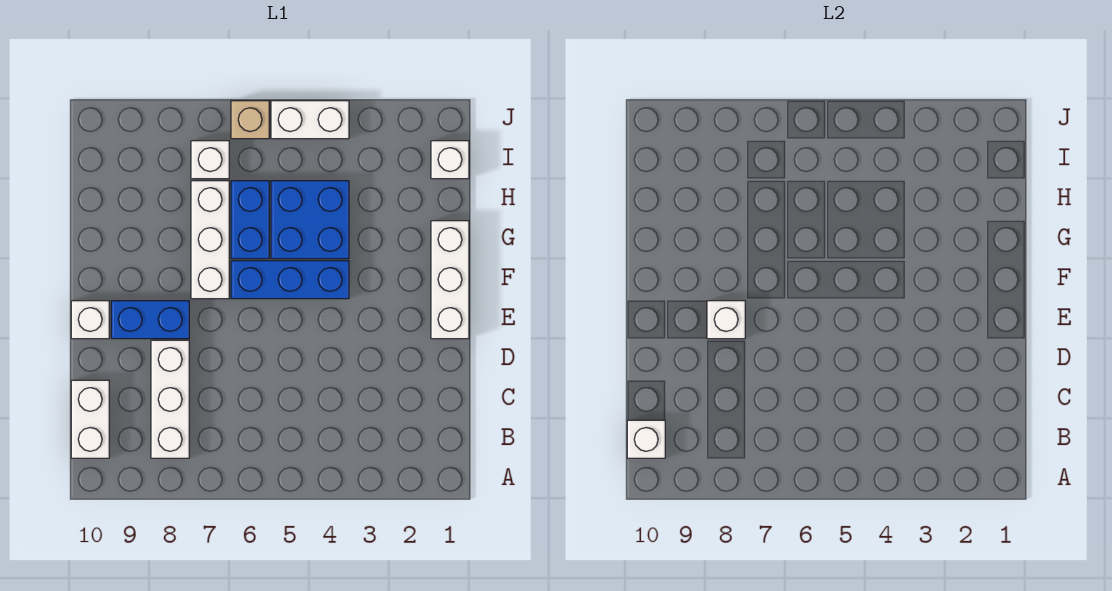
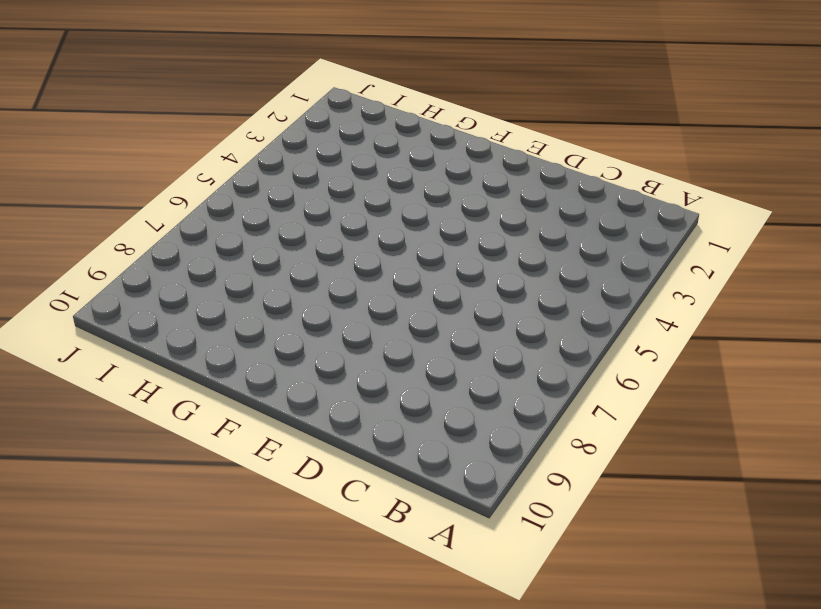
none -> white 1x3 brick [151,340,189,458]
none -> white 1x2 brick [71,380,109,458]
none -> white 1x3 brick [431,221,469,339]

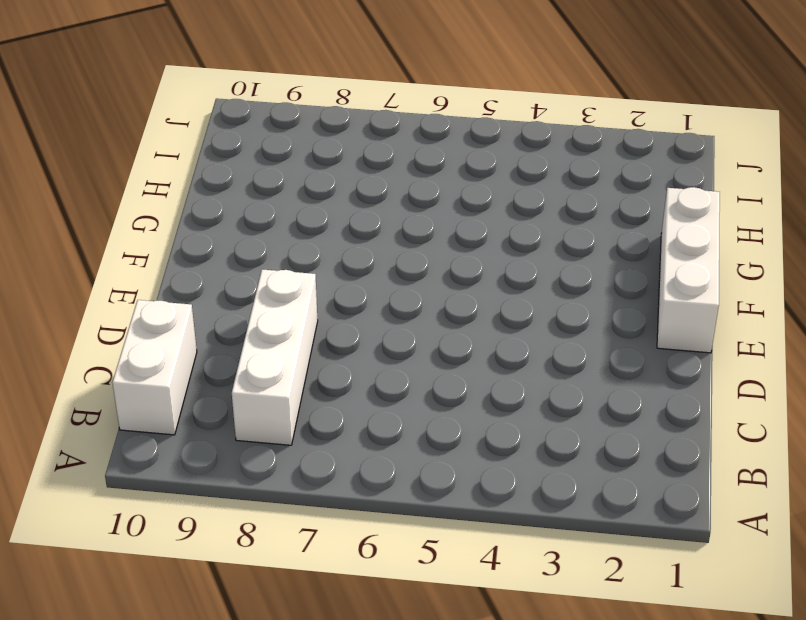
none -> blue 1x2 brick [111,301,189,339]
none -> white 1x1 brick [71,301,109,339]
none -> blue 1x3 brick [231,261,349,299]

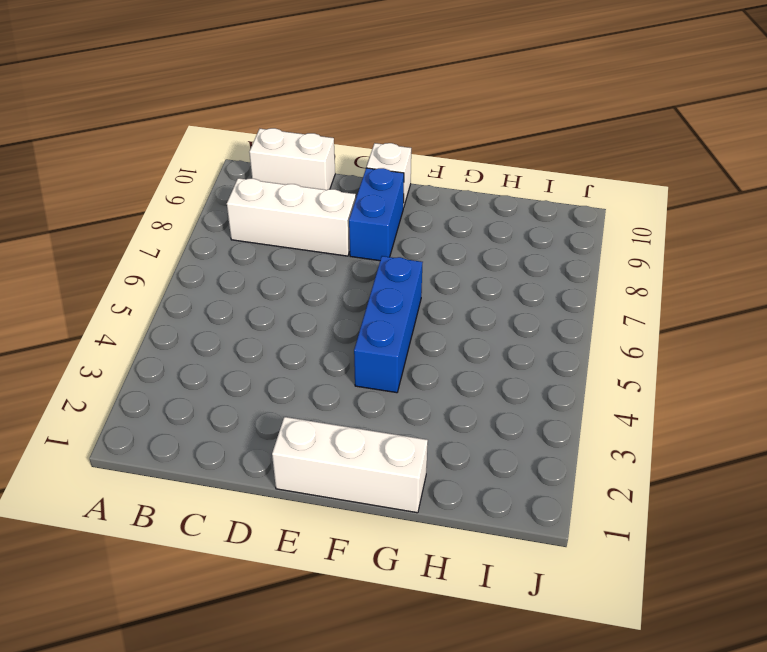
none -> white 1x3 brick [191,181,229,299]
none -> blue 2x2 brick [271,181,349,259]
none -> blue 1x2 brick [231,181,269,259]

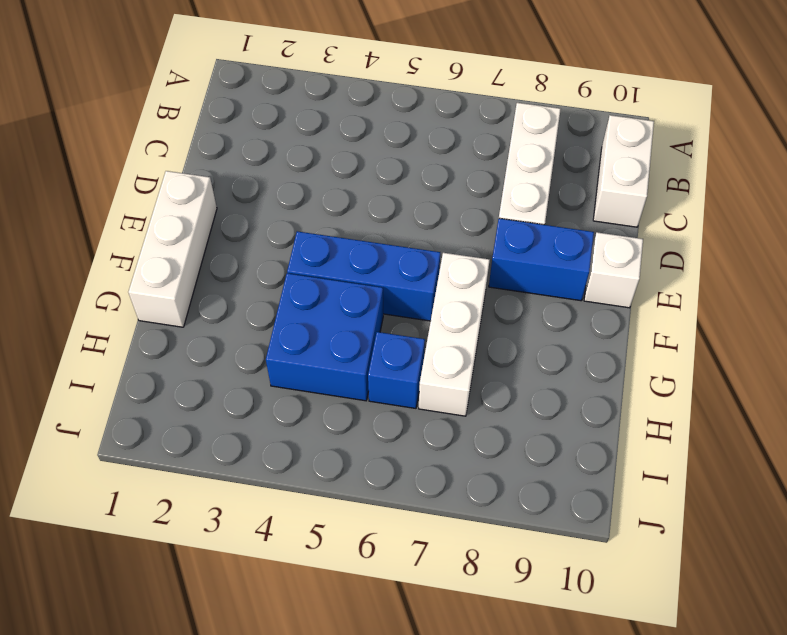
blue 1x1 brick [368,332,425,408] -> blue 1x2 brick [231,181,269,259]
none -> white 1x1 brick [431,141,469,179]
none -> white 1x1 brick [191,141,229,179]
none -> white 1x2 brick [271,101,349,139]

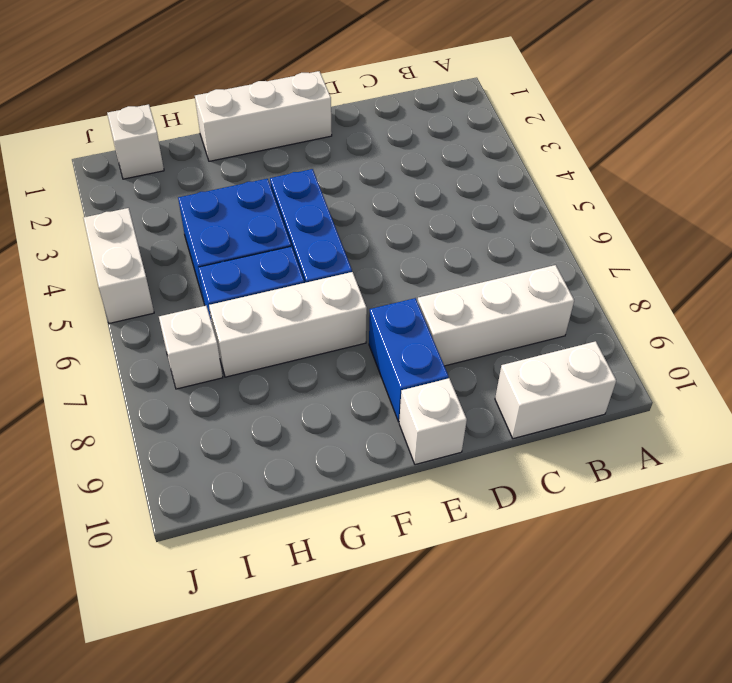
none -> tan 1x1 brick [231,101,269,139]
none -> white 1x1 brick [627,420,665,458]
none -> white 1x1 brick [707,301,745,339]

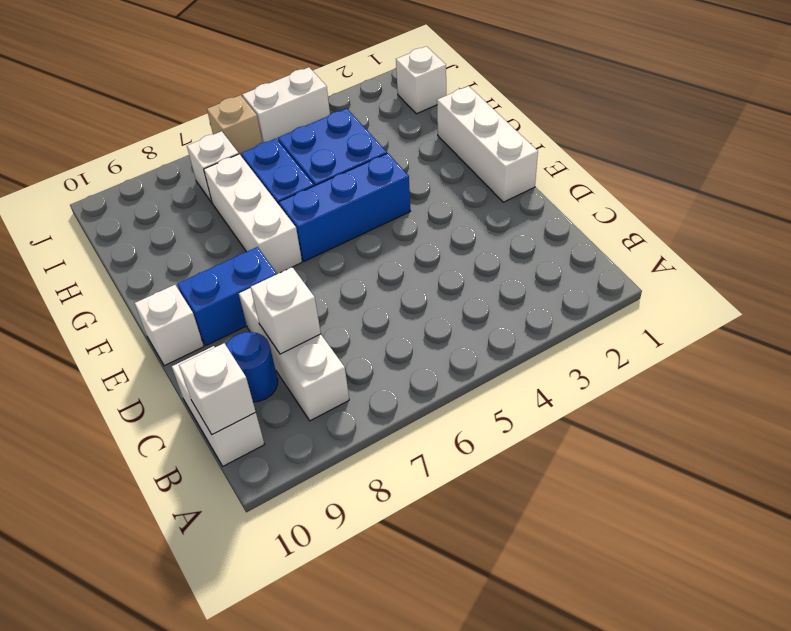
white 1x1 brick [251,267,321,354] -> white 1x1 brick moved to [707,301,745,339]
blue 1x1 round brick [226,332,278,402] -> none

